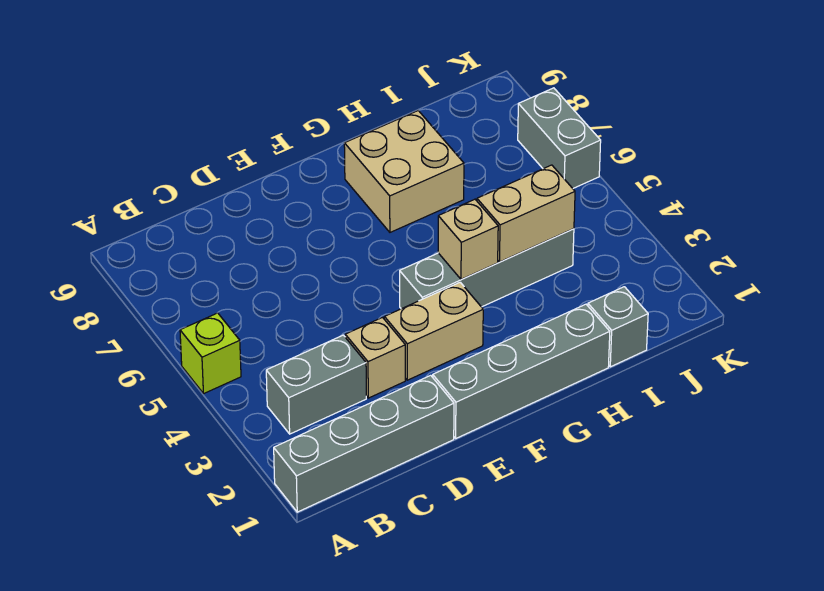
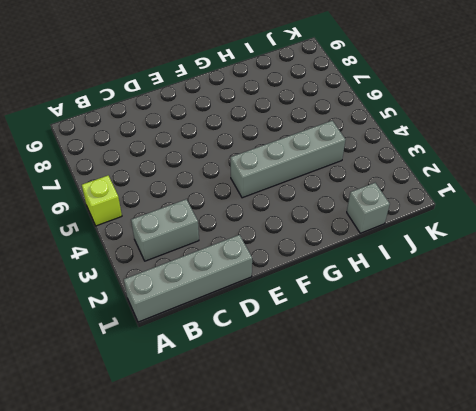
none -> tan 1x1 brick [345,318,405,398]
none -> grey 1x4 brick [433,304,610,438]
none -> tan 1x2 brick [384,282,483,380]

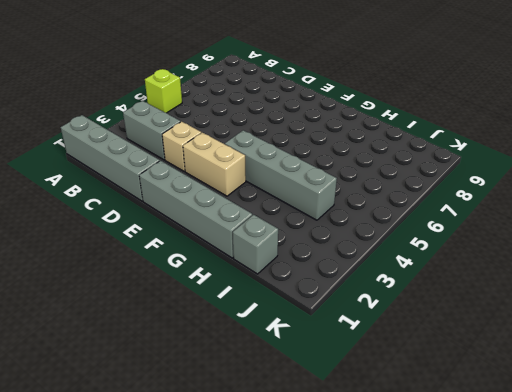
none -> tan 2x2 brick [344,111,464,232]
none -> grey 1x2 brick [518,88,601,188]
none -> tan 1x1 brick [438,199,498,280]

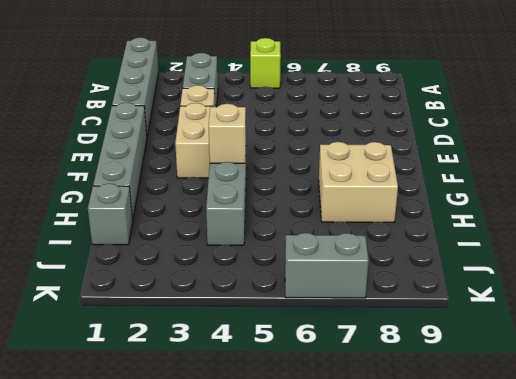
none -> tan 1x2 brick [477,165,575,262]

